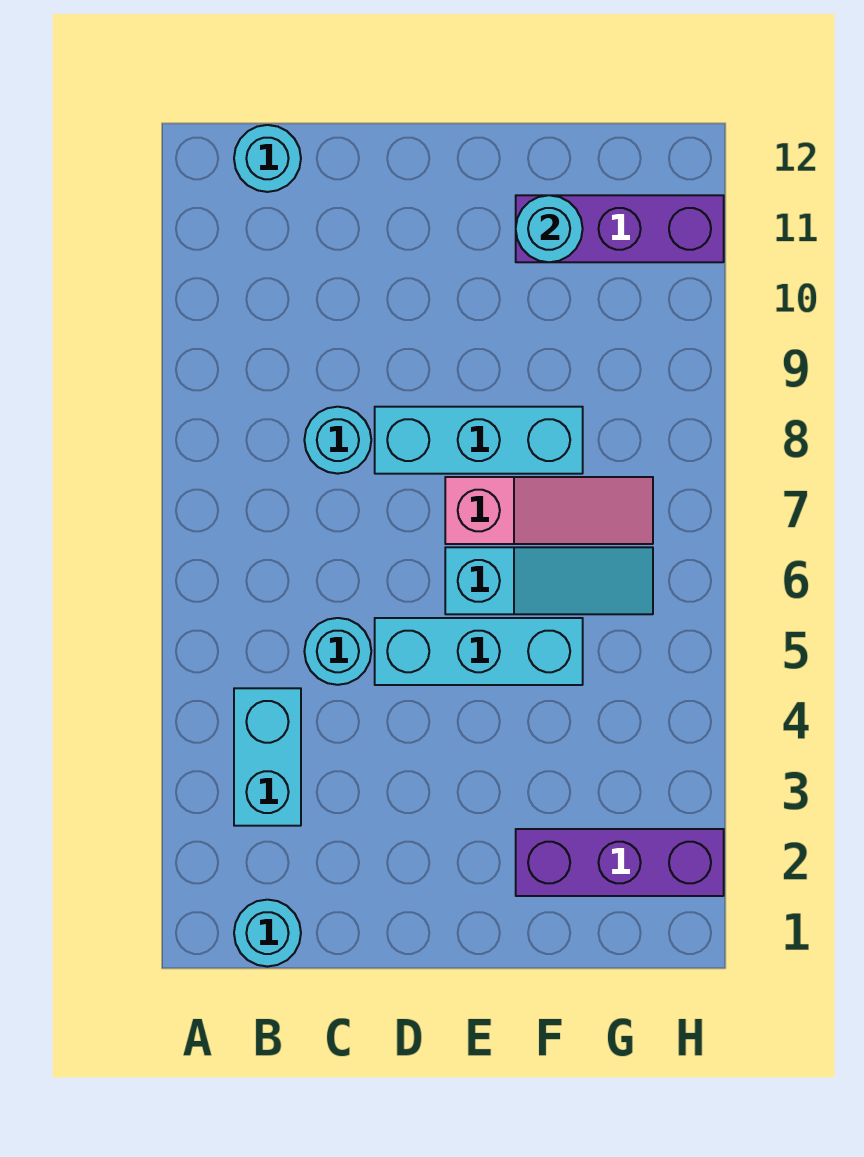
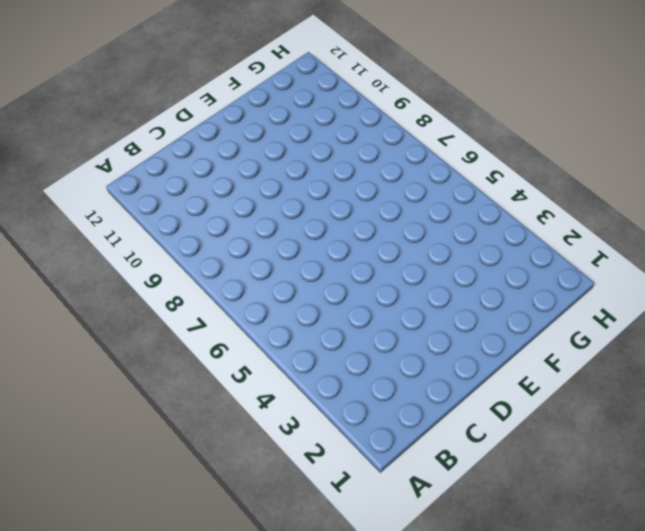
none -> cyan 1x1 round brick [234,900,301,967]
none -> cyan 1x2 brick [234,688,301,826]
none -> cyan 1x1 round brick [234,125,301,192]

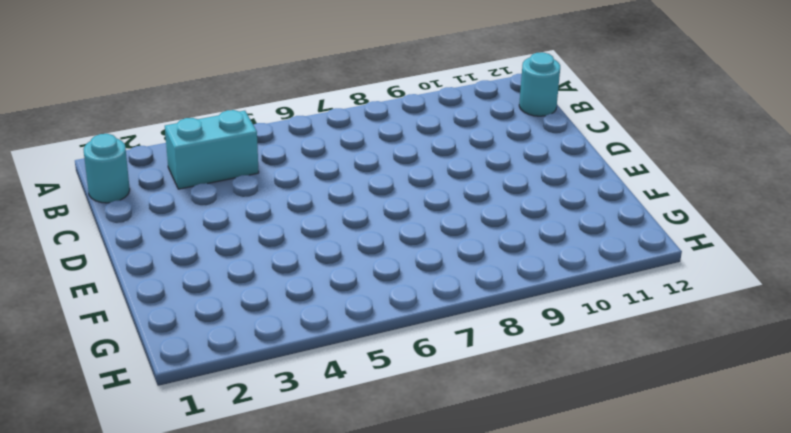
none -> cyan 1x1 round brick [304,618,371,685]
none -> cyan 1x1 round brick [304,407,371,474]
none -> cyan 1x3 brick [375,618,583,685]

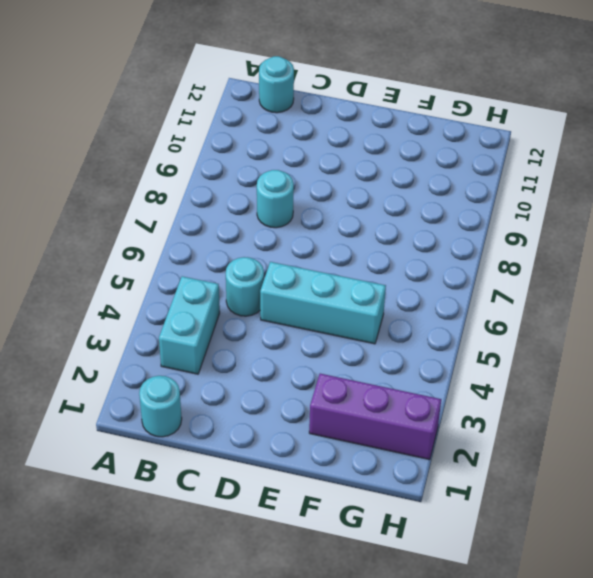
none -> cyan 1x3 brick [375,407,583,474]
none -> cyan 1x3 slope [445,547,653,614]
none -> pink 1x3 slope [445,477,653,544]

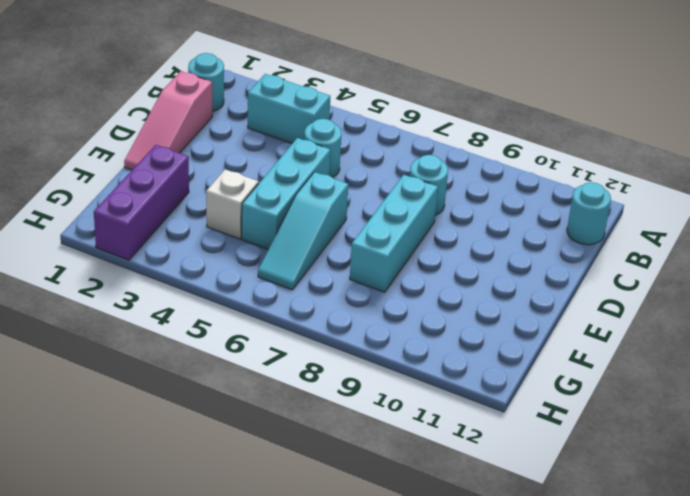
pink 1x3 slope [124,71,212,170] -> pink 1x3 slope moved to [445,477,653,544]
white 1x1 brick [206,169,259,239] -> none
none -> purple 1x3 brick [516,195,724,262]
none -> cyan 1x1 round brick [516,195,583,262]

